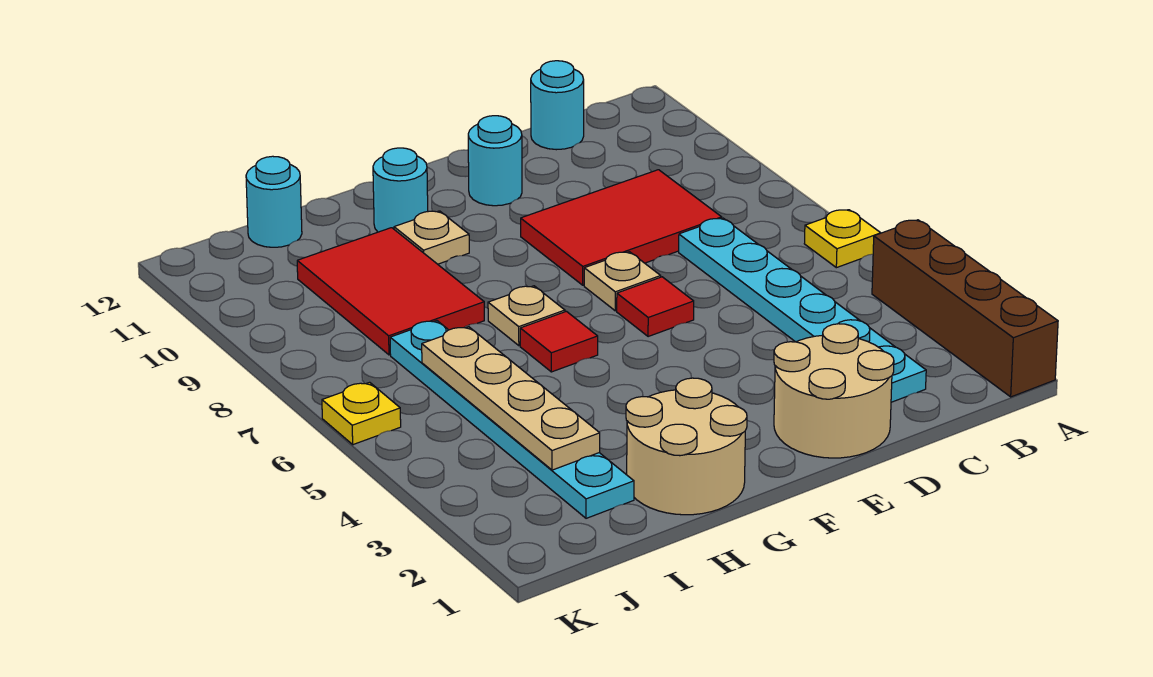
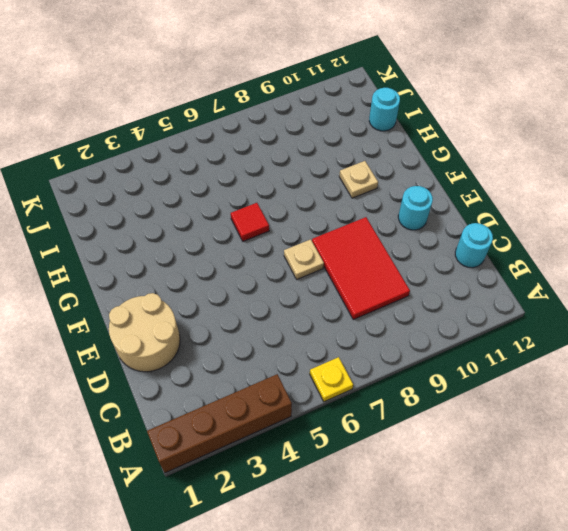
none -> cyan 1x6 plate [679,218,926,402]
none -> red 1x1 tile [617,277,694,337]
none -> tan 2x2 round brick [626,378,747,515]

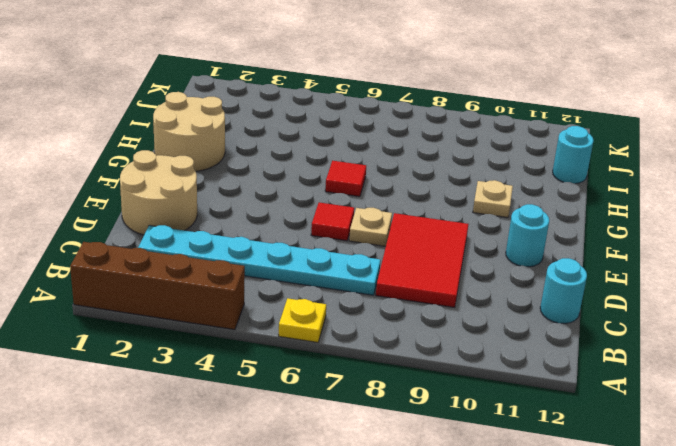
none -> tan 1x1 plate [488,286,565,346]
none -> cyan 1x1 round brick [373,148,428,232]
none -> red 2x3 tile [297,228,484,355]

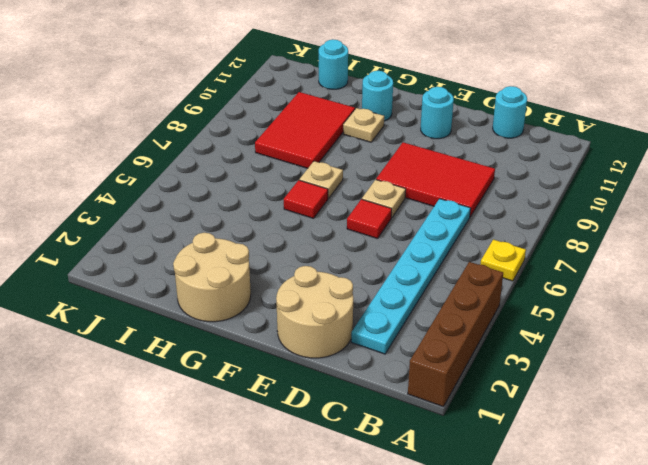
none -> cyan 1x6 plate [390,321,634,518]
none -> yellow 1x1 plate [322,382,401,445]
none -> tan 1x4 plate [422,327,600,470]

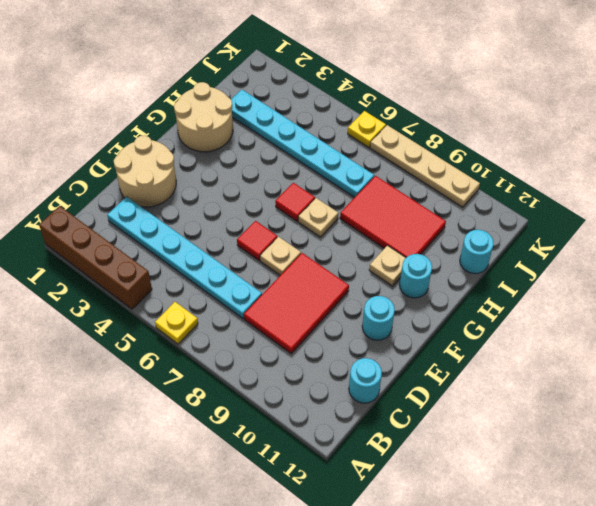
tan 1x4 plate [370,125,480,207] -> tan 1x4 plate moved to [422,327,600,470]

